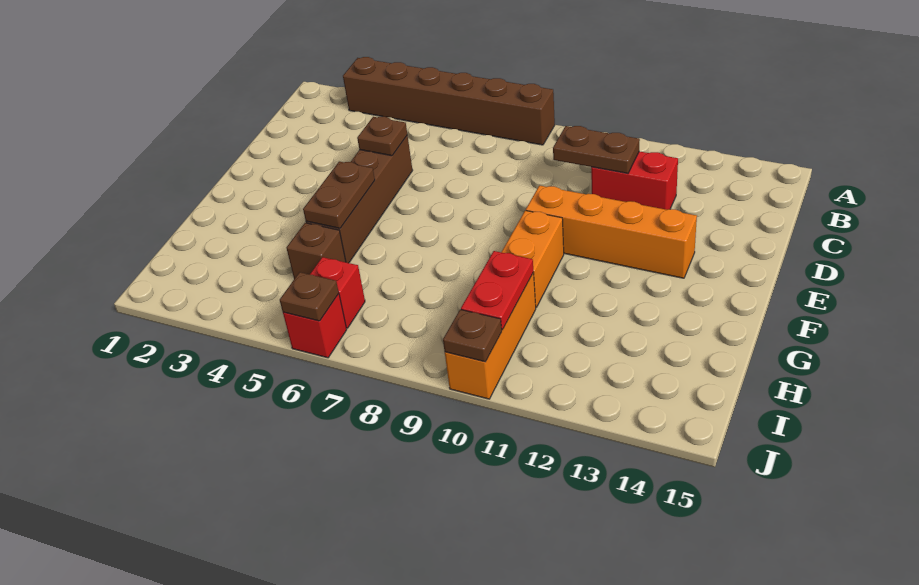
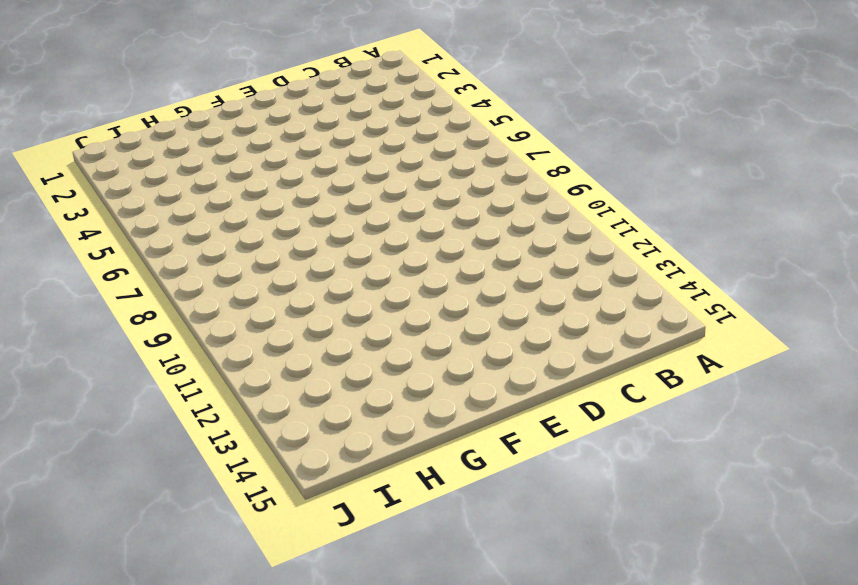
none -> brown 1x6 brick [343,57,555,145]
none -> red 1x2 brick [591,151,678,210]
none -> brown 1x4 brick [306,135,413,263]

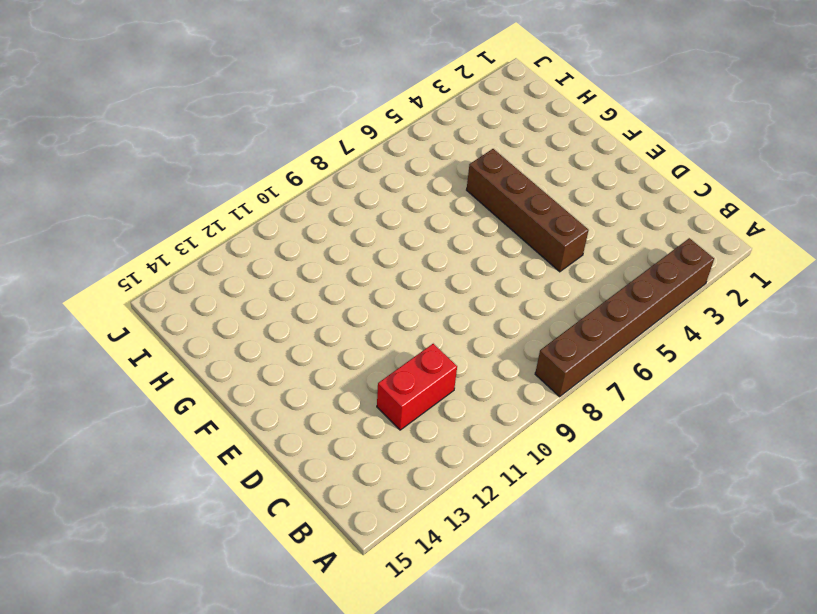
none -> orange 1x4 brick [526,186,697,278]
none -> orange 1x2 brick [501,210,564,307]
none -> brown 1x1 brick [287,223,346,279]

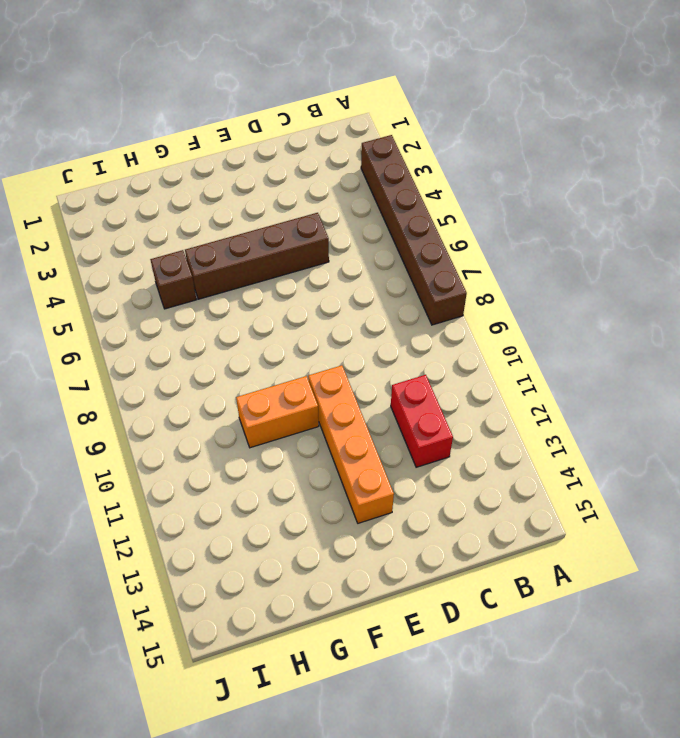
none -> orange 1x3 brick [445,273,536,399]
none -> red 1x1 brick [310,257,365,328]
none -> red 1x1 brick [283,294,347,358]

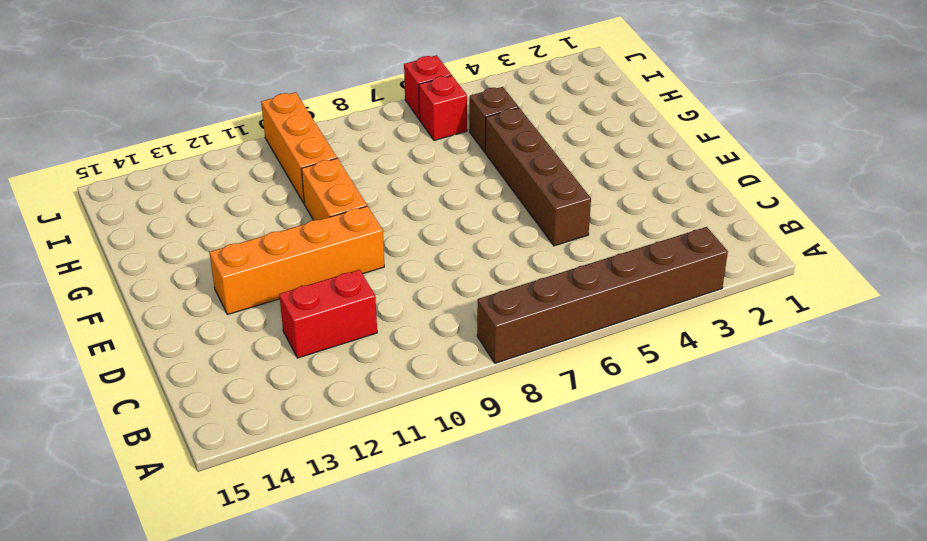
none -> brown 1x2 plate [553,126,640,173]
none -> brown 1x1 plate [357,117,407,156]
none -> brown 1x2 plate [303,162,375,229]

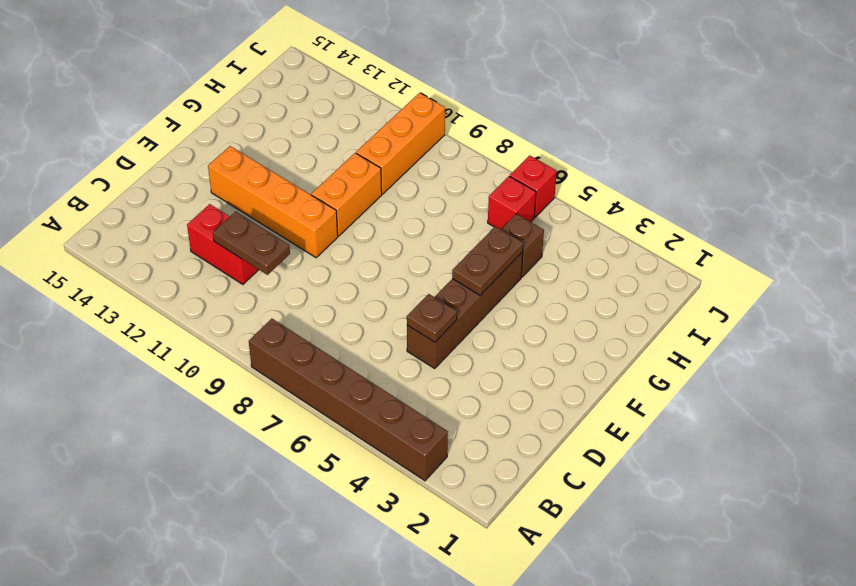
none -> red 1x2 plate [461,251,533,330]
none -> brown 1x1 plate [280,272,339,321]
none -> brown 1x1 plate [443,310,502,362]

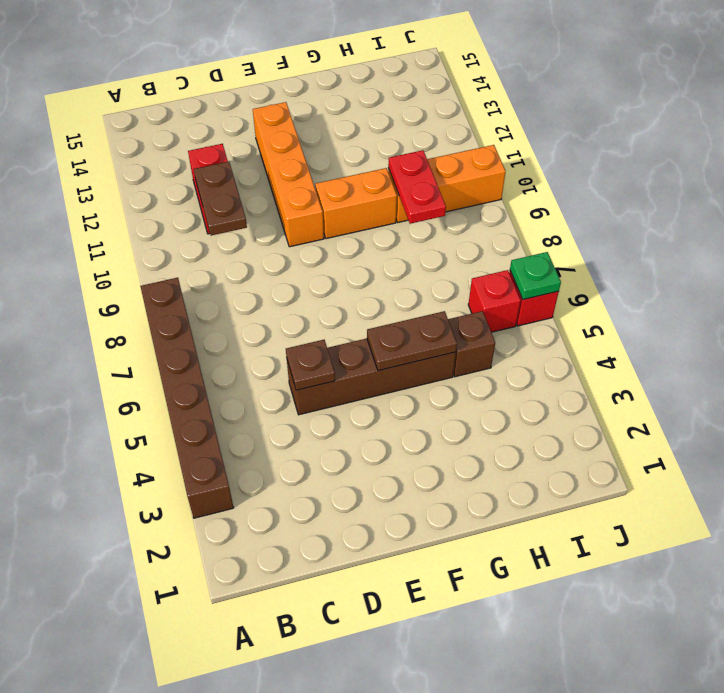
red 1x2 plate [388,150,446,224] -> red 1x2 plate turned to [461,251,533,330]
green 1x1 plate [510,252,561,300] -> brown 1x1 plate [280,272,339,321]
none -> brown 1x1 plate [443,310,502,362]

